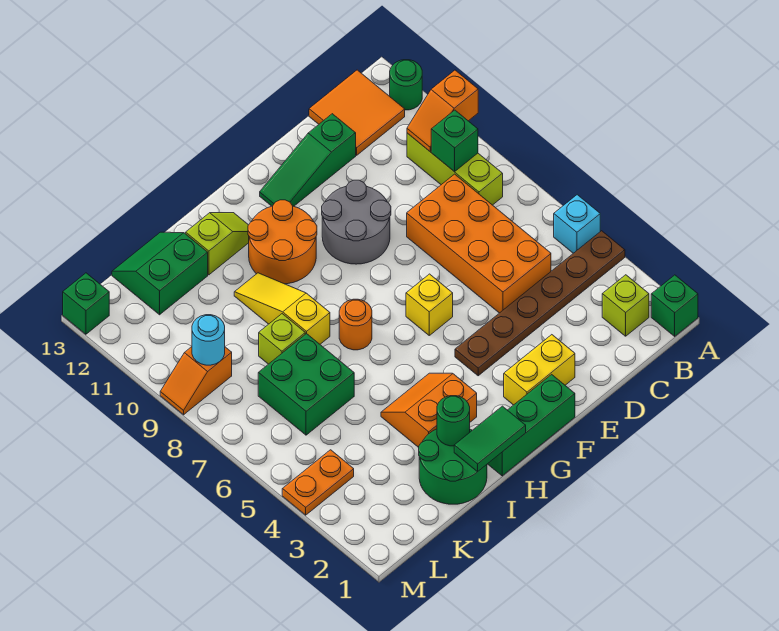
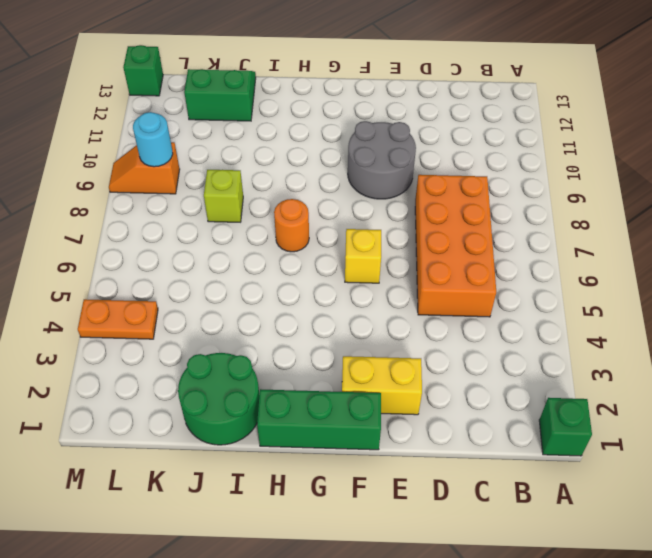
none -> brown 1x6 plate [455,231,625,376]
none -> cyan 1x1 brick [554,195,600,253]
none -> green 1x1 round brick [390,60,422,110]
none -> lime 1x1 brick [602,275,649,336]

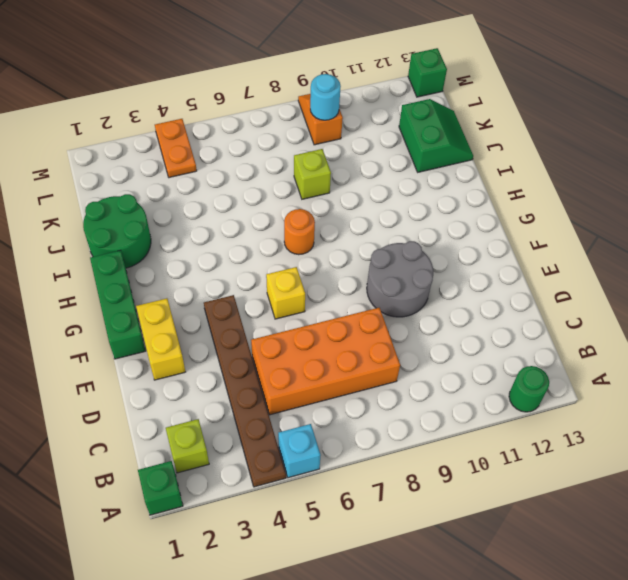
none -> lime 1x3 brick [407,133,503,205]
none -> orange 2x2 tile [309,70,405,155]
none -> green 1x3 slope [260,114,356,206]
none -> orange 2x2 round brick [248,200,317,284]

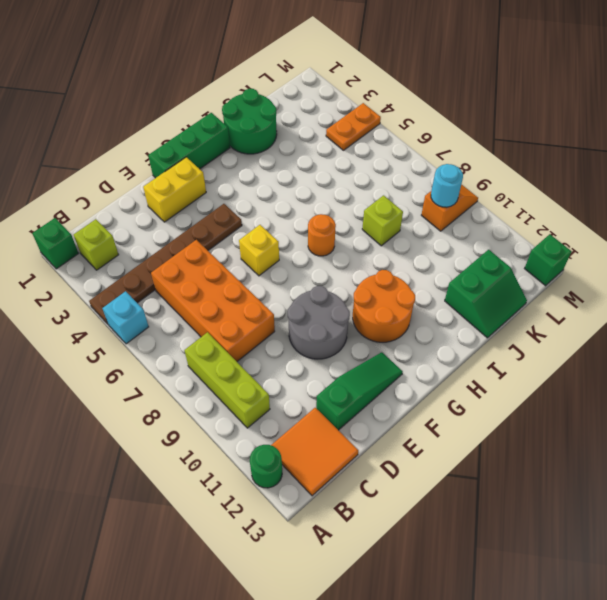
none -> orange 2x2 slope [381,373,477,447]
none -> lime 1x2 slope [186,213,249,275]
none -> yellow 1x3 slope [234,273,330,344]
none -> green 2x2 brick [258,334,354,435]

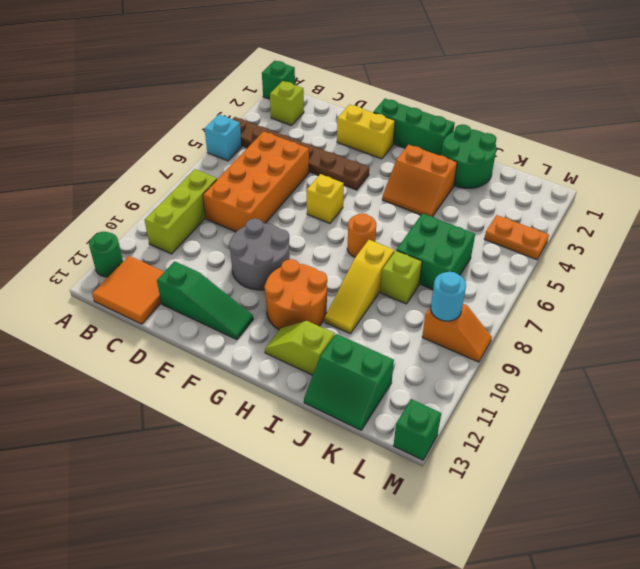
none -> orange 1x2 slope [407,70,478,151]
none -> green 1x1 brick [431,110,478,172]
none -> green 1x2 tile [454,406,526,472]
none -> green 1x1 round brick [437,396,470,446]

